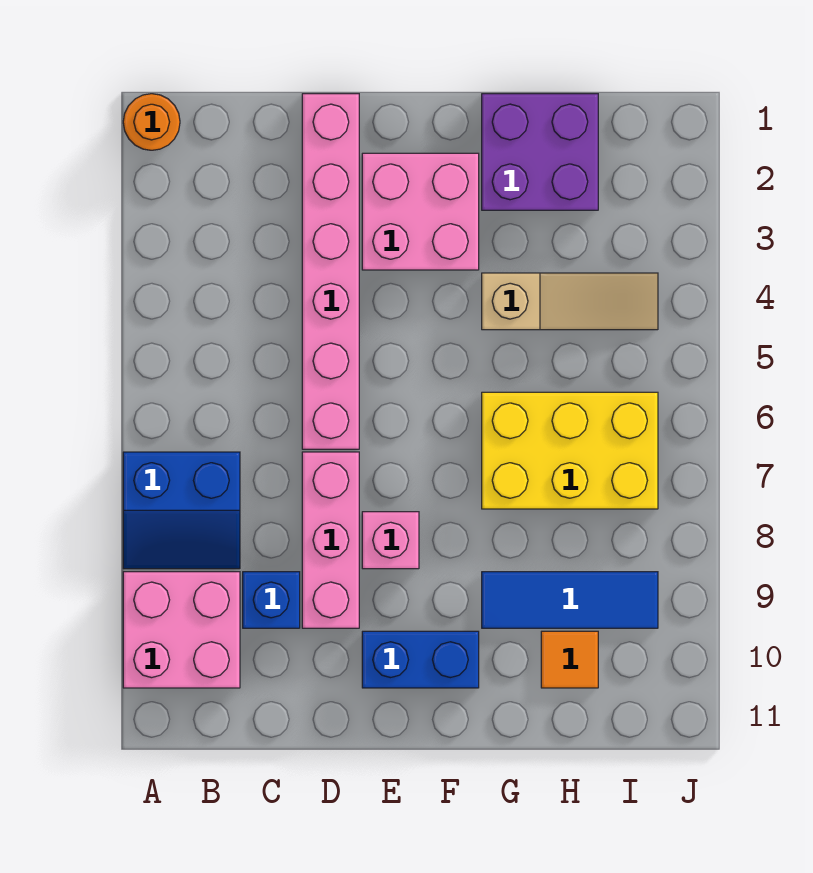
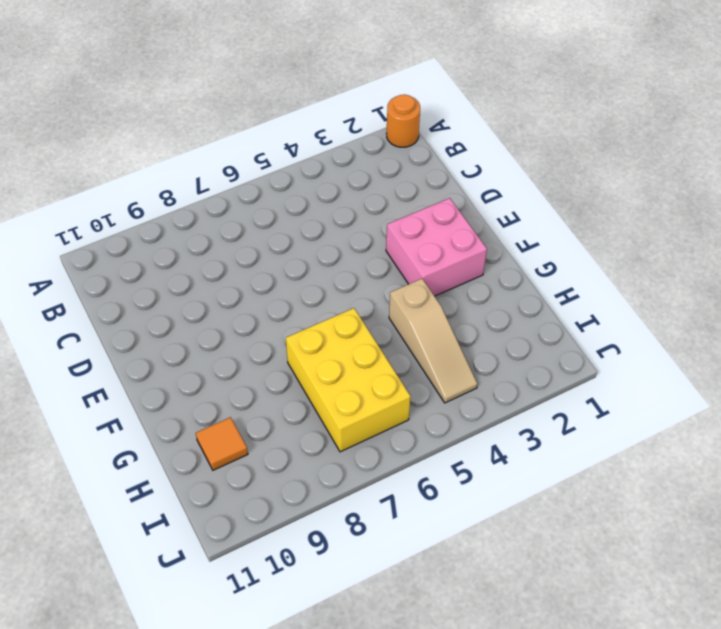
none -> blue 2x2 slope [123,452,240,569]
none -> pink 2x2 brick [123,572,240,688]
none -> blue 1x1 brick [243,572,300,628]

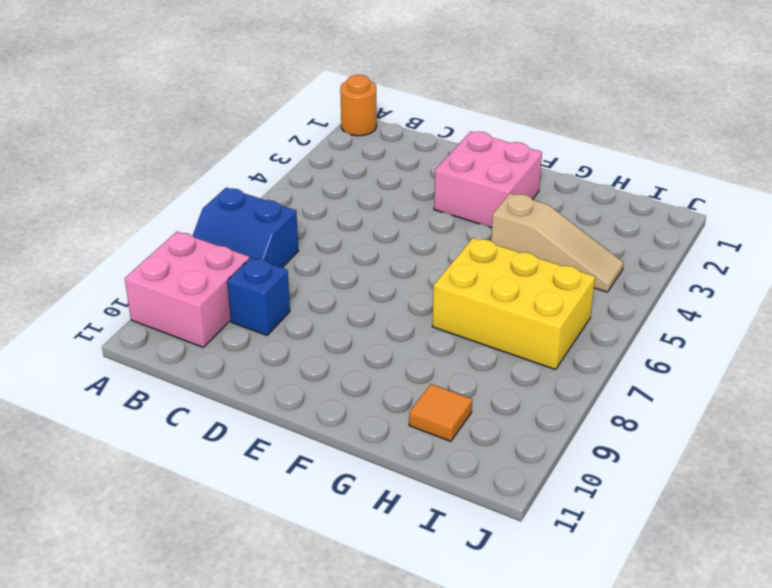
none -> pink 1x6 brick [302,94,359,449]
none -> pink 1x3 brick [302,452,359,628]
none -> pink 1x1 brick [362,512,419,569]

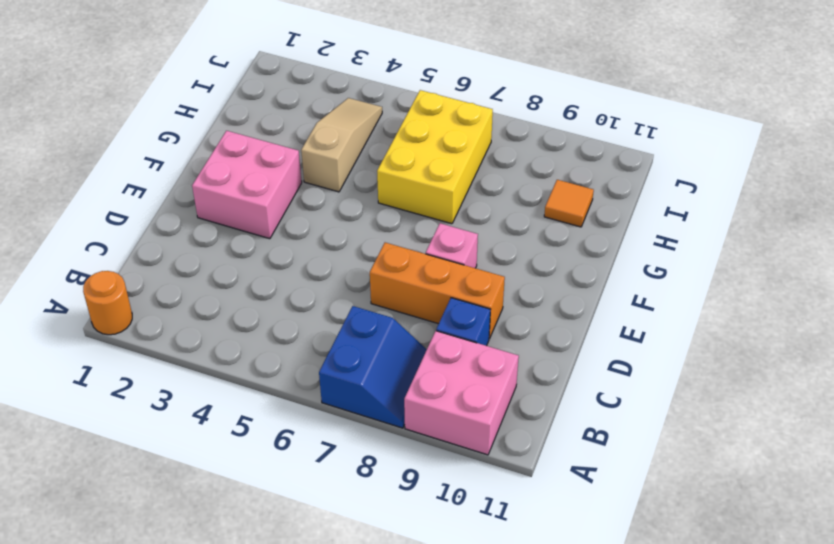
orange 1x3 brick [370,243,505,339] -> pink 1x3 brick [302,452,359,628]
none -> pink 1x6 brick [302,94,359,449]
none -> blue 1x2 brick [362,631,479,688]
none -> purple 2x2 brick [482,94,598,210]

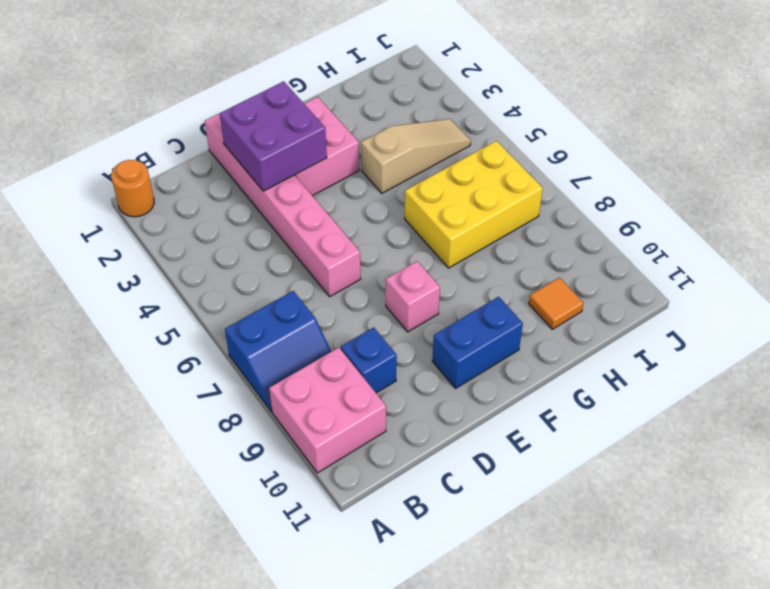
purple 2x2 brick [220,81,327,191] -> purple 2x2 brick moved to [482,94,598,210]
none -> pink 1x3 brick [302,452,359,628]
none -> blue 1x3 tile [482,572,658,628]

